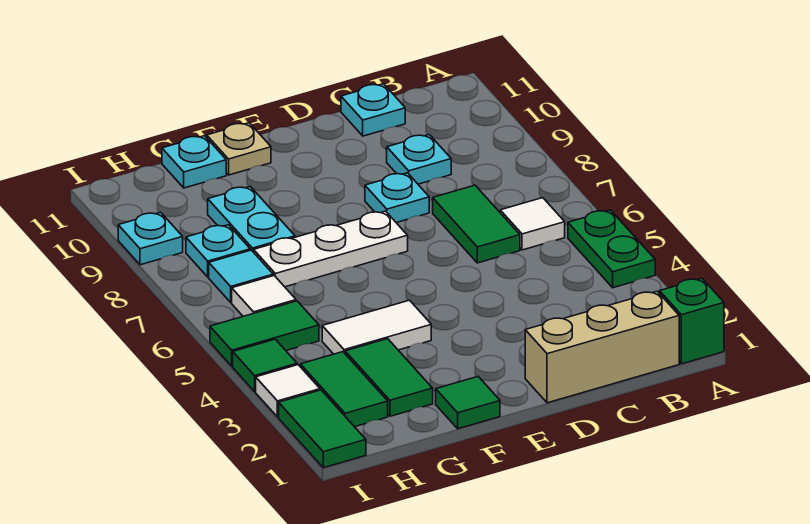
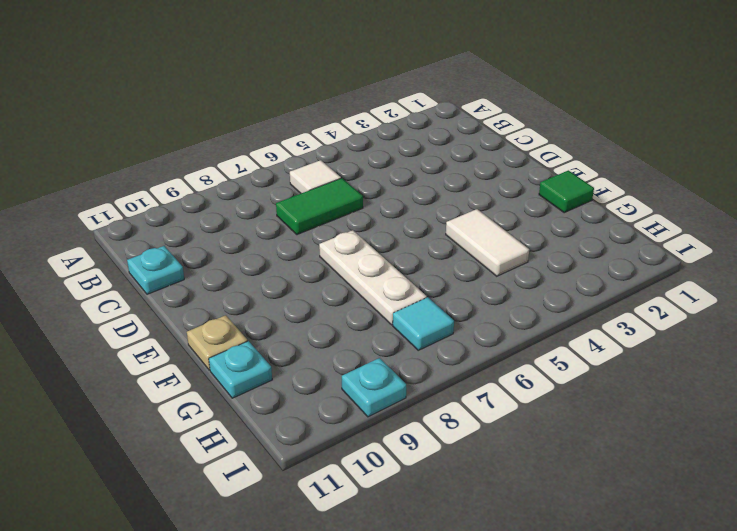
none -> green 1x1 brick [660,278,724,364]
none -> green 1x2 plate [568,210,655,288]
none -> tan 1x3 brick [525,291,679,403]

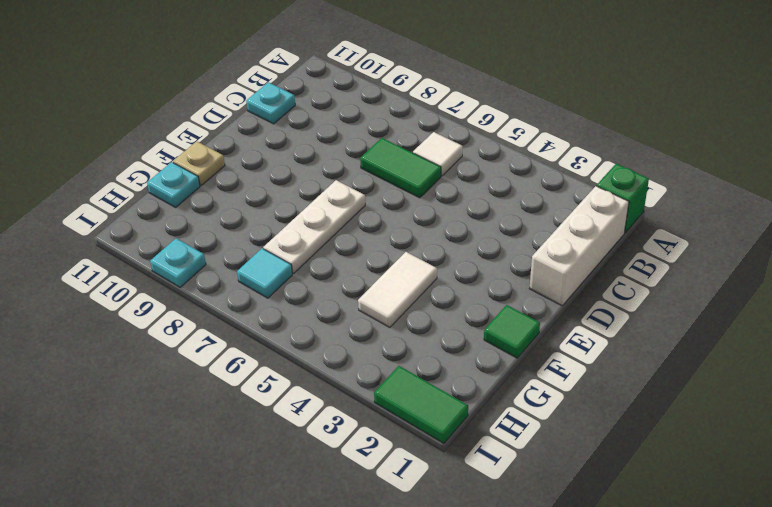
white 1x3 brick [529,186,629,306] -> tan 1x3 brick [525,291,679,403]
none -> green 1x2 plate [568,210,655,288]
none -> cyan 1x1 plate [387,135,451,184]
none -> cyan 1x1 plate [365,173,429,223]

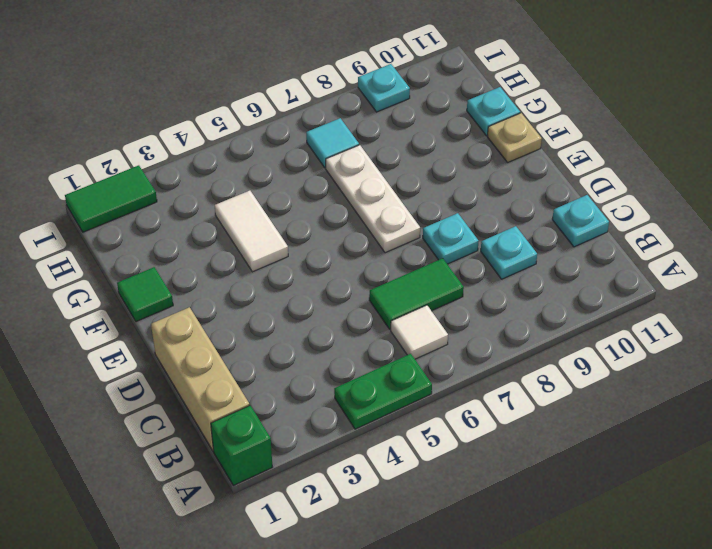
none -> green 1x2 tile [345,339,433,416]
none -> cyan 1x2 plate [208,187,295,252]
none -> green 1x2 tile [300,352,388,427]

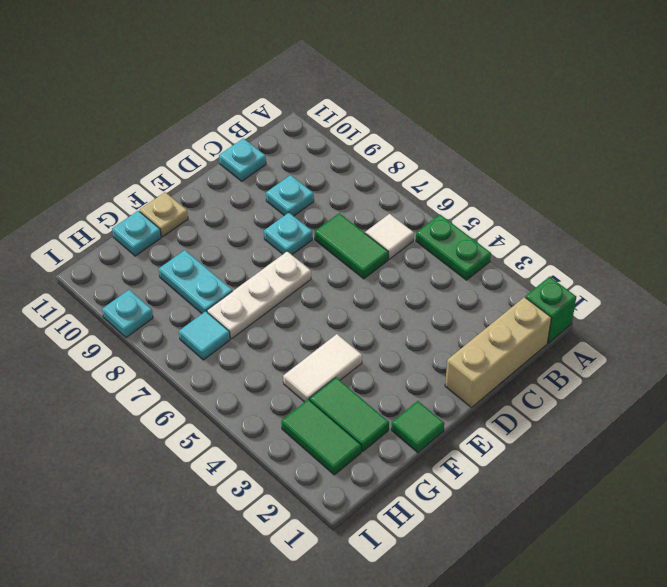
none -> green 1x2 tile [210,301,319,366]
none -> white 1x1 tile [232,276,296,316]
none -> cyan 1x1 plate [186,225,250,277]

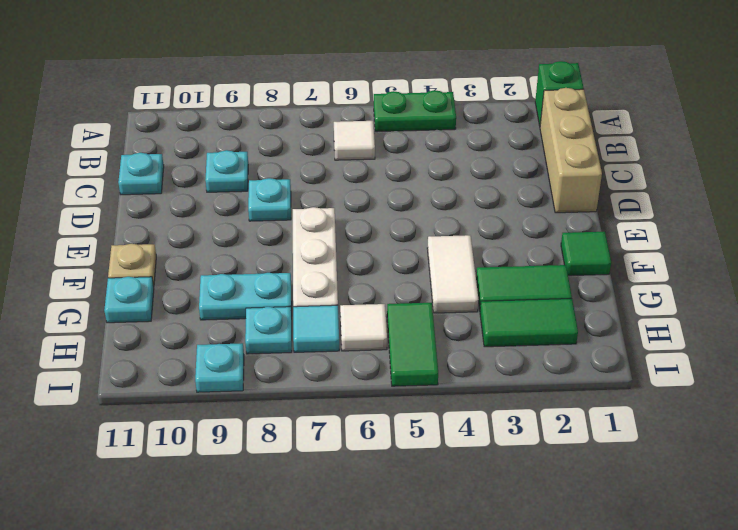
none -> green 1x2 tile [433,185,520,263]
none -> green 1x2 tile [279,390,366,468]
none -> white 1x1 tile [256,365,320,417]

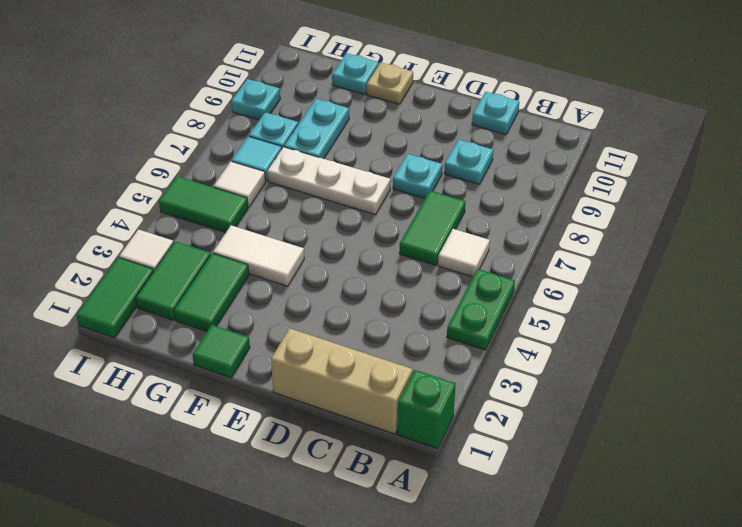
none -> green 1x1 tile [233,339,297,391]

